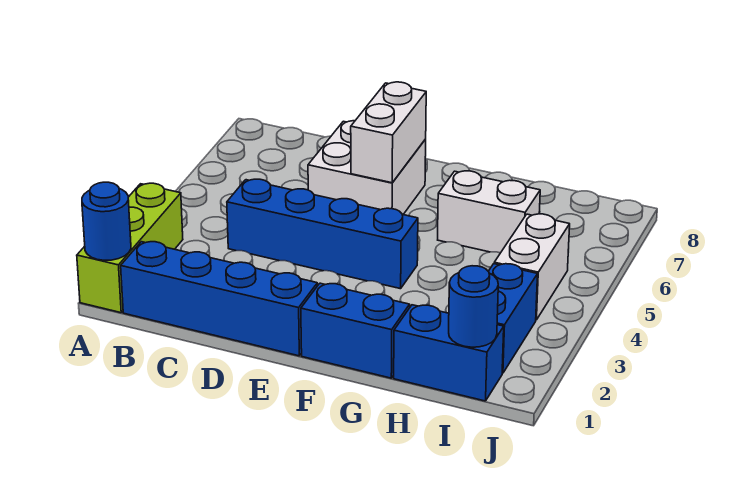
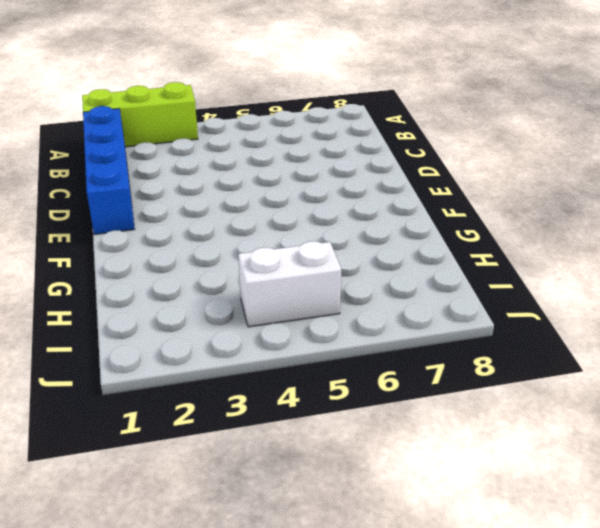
none -> blue 1x4 brick [227,179,418,289]
none -> white 2x2 brick [308,121,426,214]
none -> blue 1x2 brick [301,283,410,378]

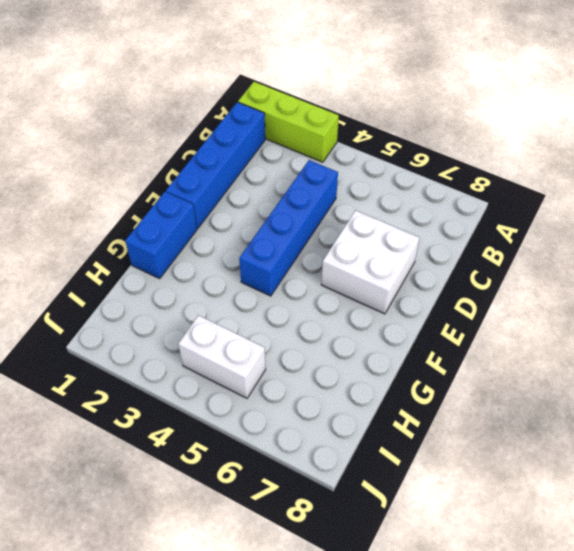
none -> white 1x2 brick [438,171,540,253]
none -> blue 1x2 brick [394,305,504,401]
none -> blue 1x2 brick [488,264,538,373]

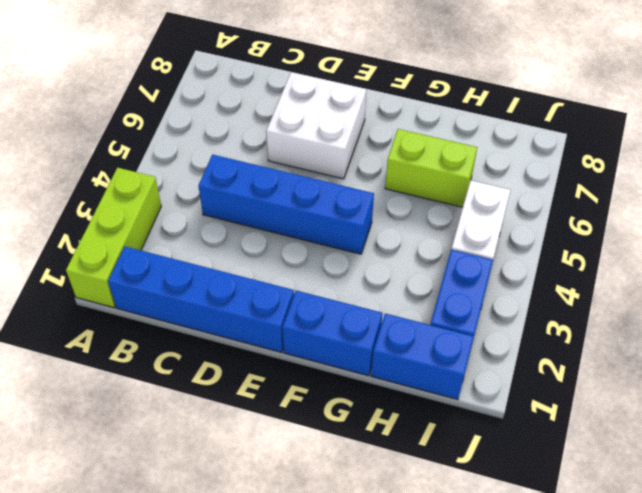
lime 1x2 brick [385,129,477,207] -> white 1x2 brick [438,171,540,253]
none -> blue 1x1 round brick [82,182,131,260]
none -> white 1x2 brick [351,82,426,183]
none -> blue 1x1 round brick [449,266,498,347]

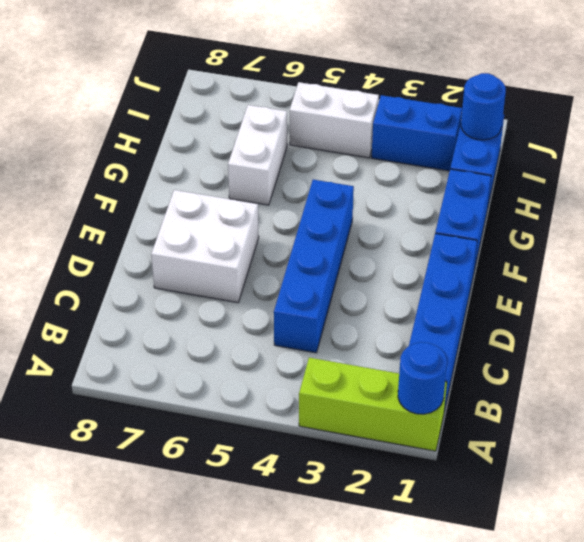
none -> white 1x2 brick [351,82,426,183]

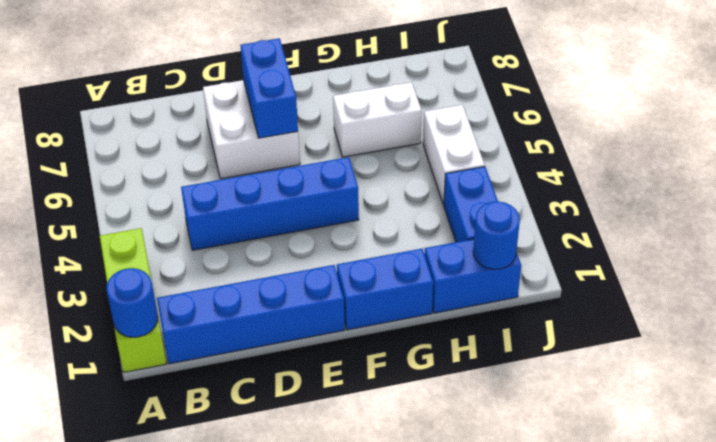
blue 1x2 brick [240,38,298,138] -> white 1x2 brick [351,82,426,183]

